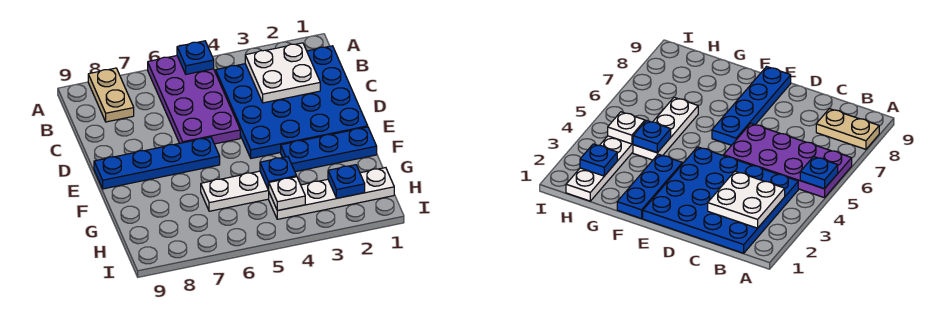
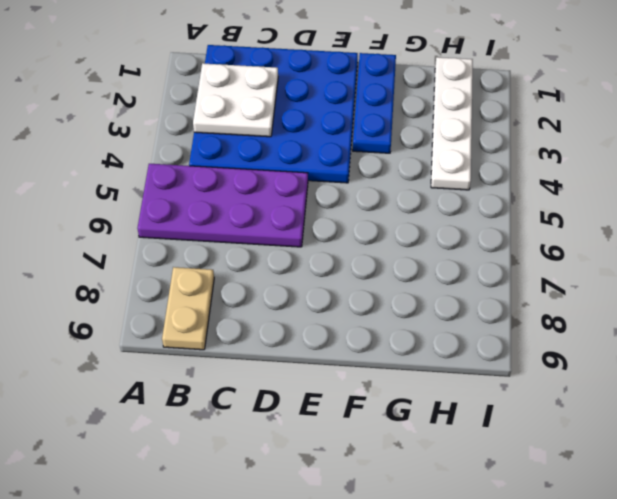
tan 1x2 plate [162,267,214,350] -> tan 1x2 plate turned to [88,68,134,122]
none -> blue 1x4 plate [94,137,220,189]
none -> white 1x3 plate [201,171,269,211]
none -> blue 1x1 plate [177,41,214,74]

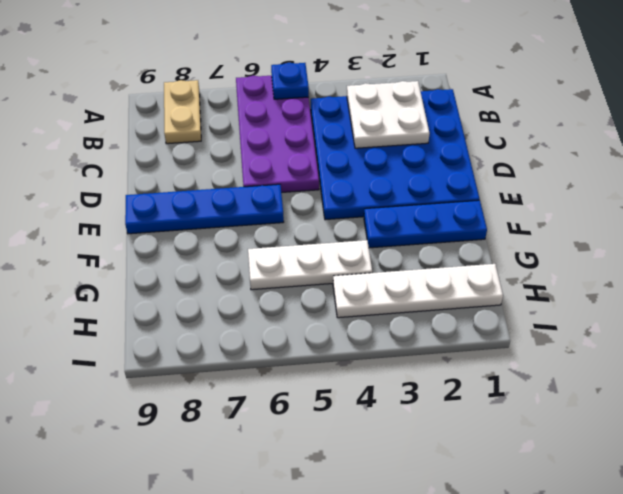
none -> blue 1x1 plate [260,157,297,190]
none -> blue 1x1 plate [328,165,365,198]
none -> white 1x1 plate [269,177,305,210]

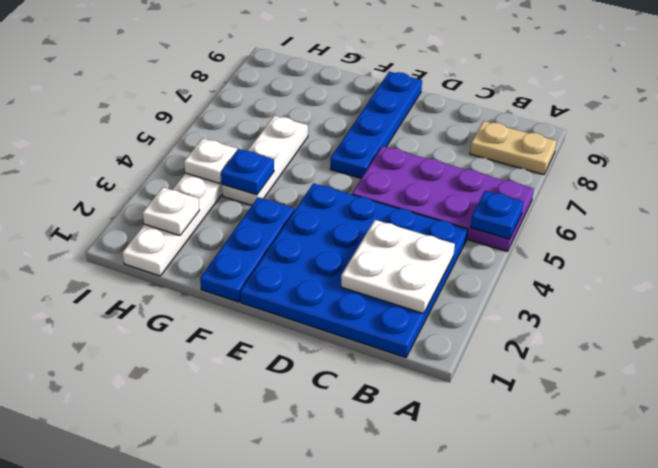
white 1x1 plate [143,187,200,236] -> blue 1x1 plate [328,165,365,198]

